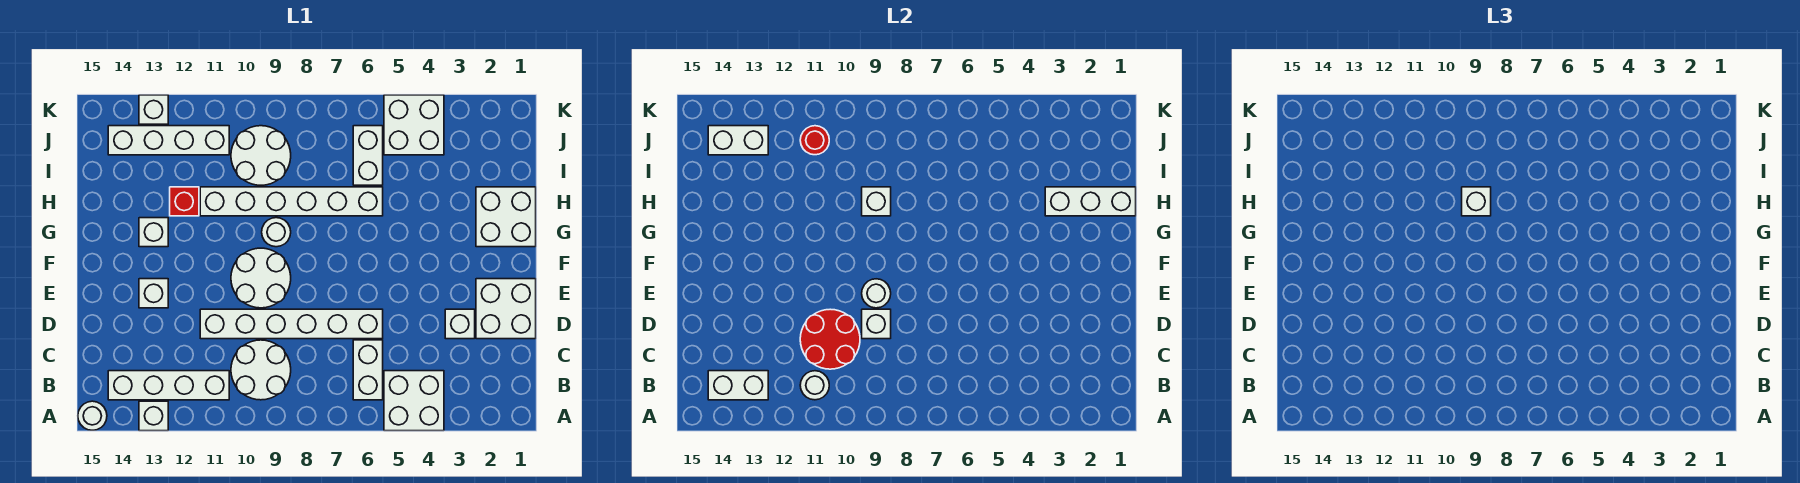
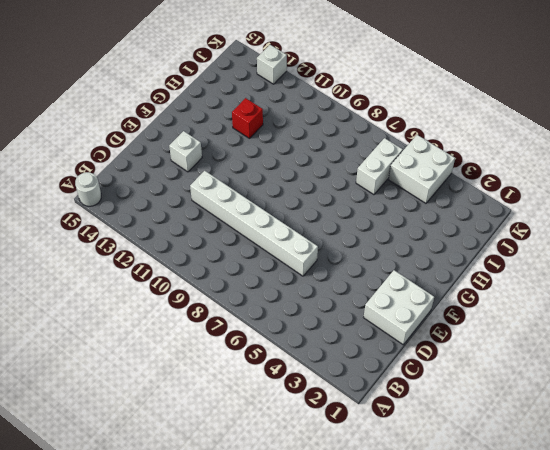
none -> white 2x2 brick [384,371,444,431]
none -> white 1x1 brick [139,401,168,431]
none -> white 1x2 brick [353,340,383,400]
none -> white 2x2 round brick [231,340,291,400]

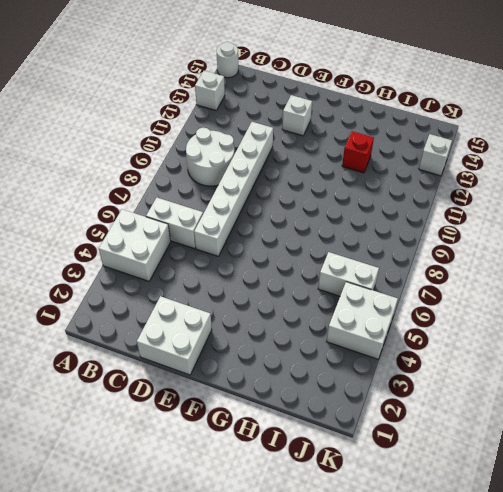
none -> white 1x4 brick [108,371,229,400]
none -> white 1x1 brick [445,309,475,339]
none -> white 2x2 round brick [231,248,291,308]
none -> white 2x2 brick [476,187,536,247]

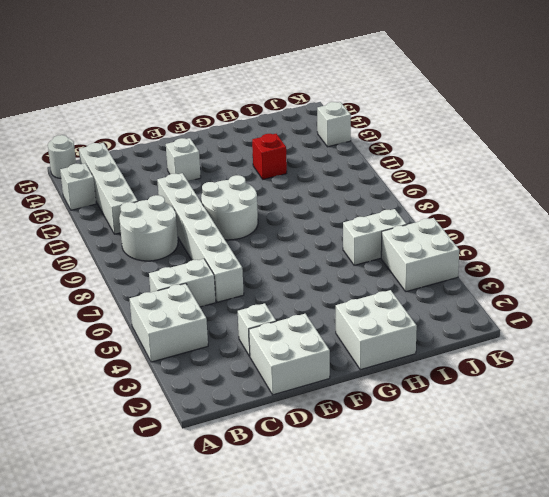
none -> white 1x1 round brick [262,218,291,247]
none -> white 1x1 brick [139,218,168,247]
none -> white 1x6 brick [200,187,383,216]
none -> white 2x2 round brick [231,126,291,185]

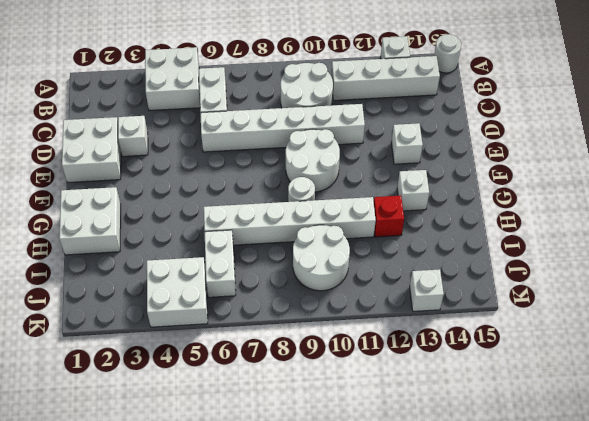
none -> white 1x4 brick [108,126,229,155]
none -> white 1x1 round brick [800,371,829,400]
none -> white 1x2 brick [708,371,768,400]
none -> red 2x2 round brick [800,309,860,369]

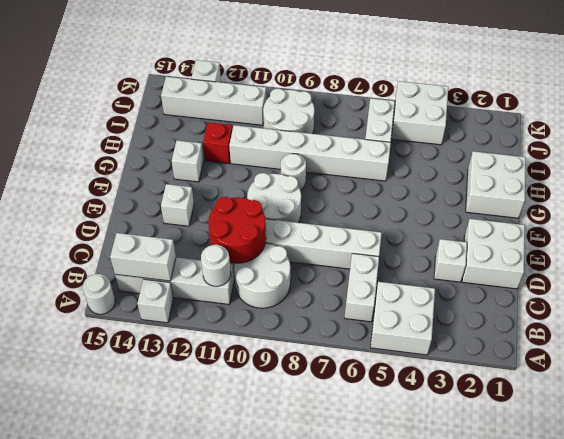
none -> white 1x1 brick [862,309,891,339]
none -> white 1x1 round brick [862,279,891,308]
none -> white 1x3 brick [1045,187,1136,216]
none -> white 1x1 brick [862,187,891,216]

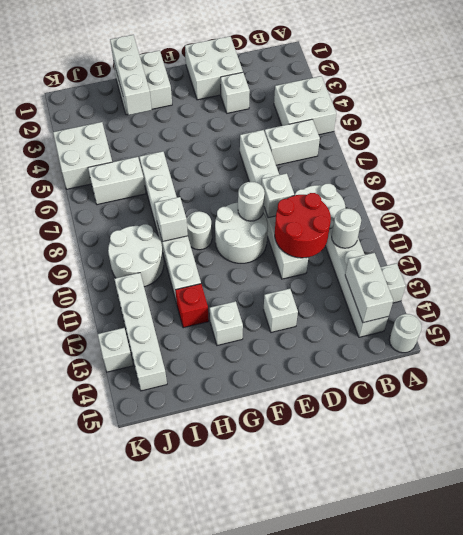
none -> red 1x1 round brick [800,126,829,155]
none -> white 1x2 brick [708,126,768,155]
none -> white 1x1 brick [1462,187,1491,216]

